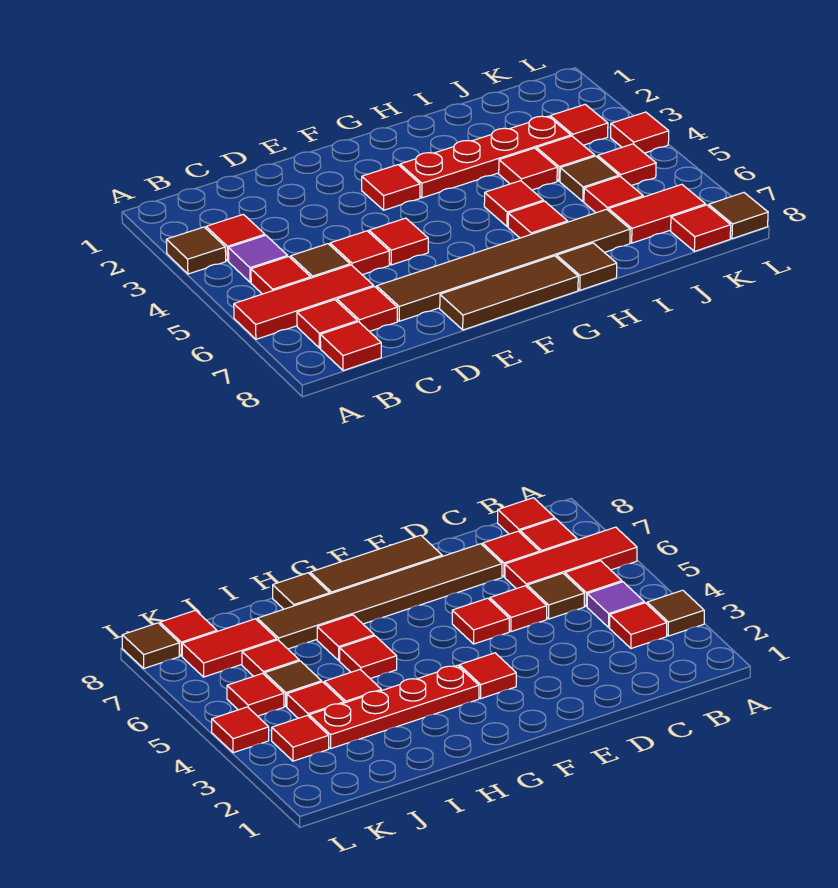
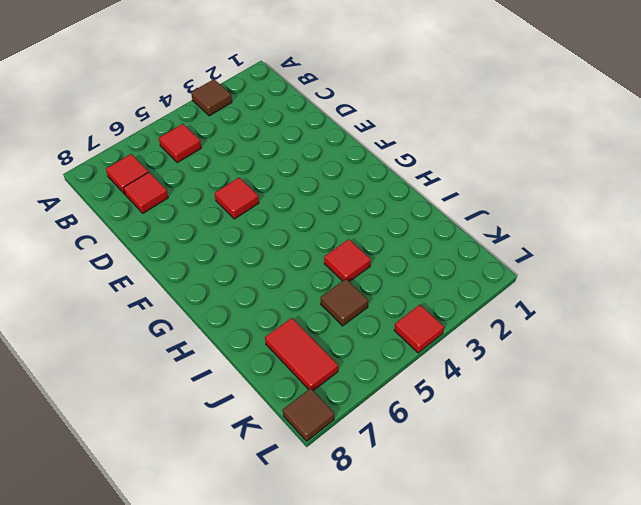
none -> red 1x3 tile [234,265,374,339]
none -> red 1x1 tile [206,214,265,261]
none -> purple 1x1 tile [228,235,288,282]

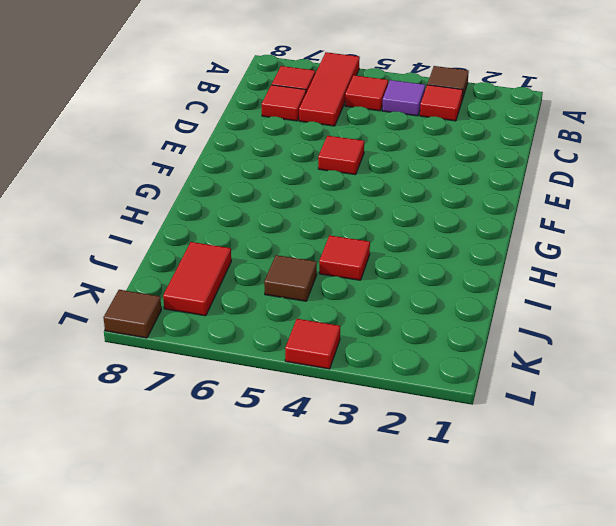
none -> red 1x1 tile [320,322,381,371]
none -> brown 1x1 tile [291,244,350,278]
none -> red 1x1 tile [330,231,389,275]

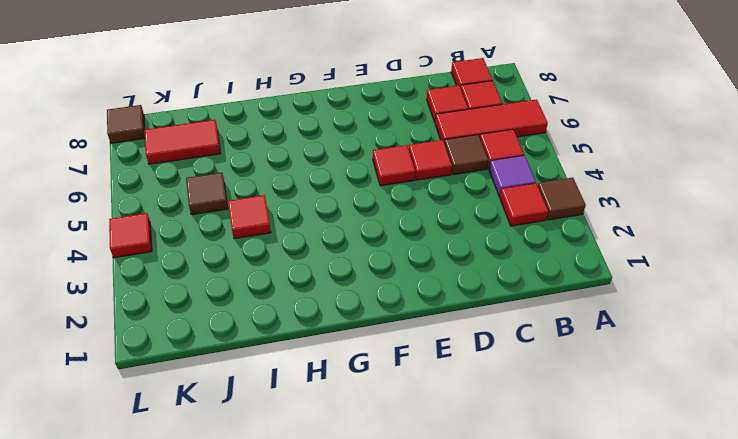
none -> brown 1x6 tile [377,209,630,321]
none -> brown 1x3 tile [440,256,578,330]
none -> red 1x1 tile [362,165,420,210]

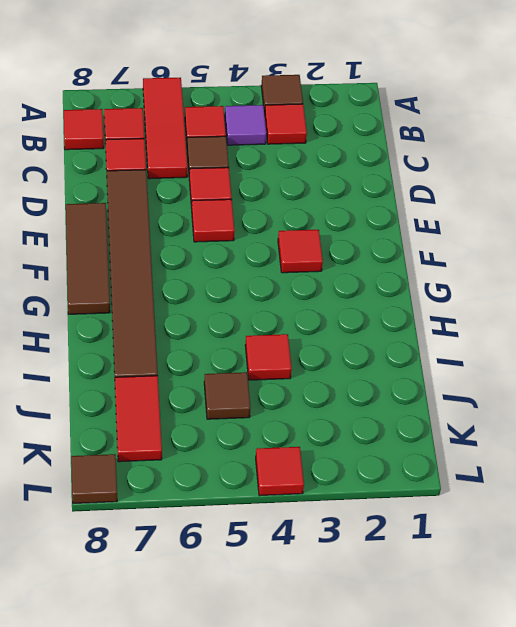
none -> red 1x4 plate [400,116,571,198]
none -> red 1x1 tile [484,181,543,227]
none -> red 1x1 tile [508,201,568,238]

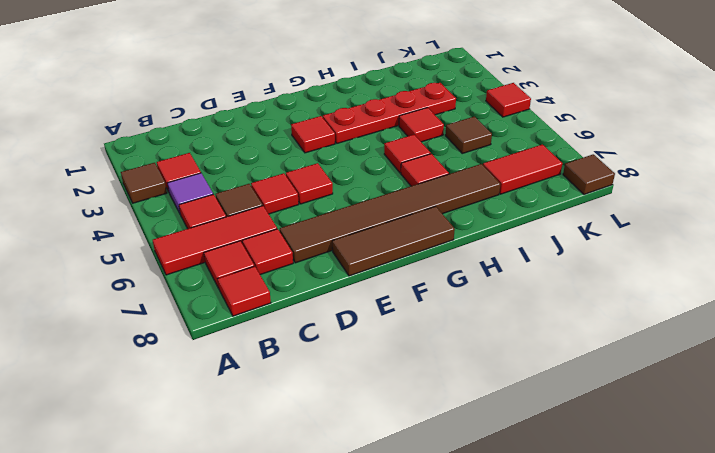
none -> brown 1x1 tile [557,243,617,290]
none -> red 1x1 tile [536,136,595,181]
none -> red 1x1 tile [584,176,643,213]

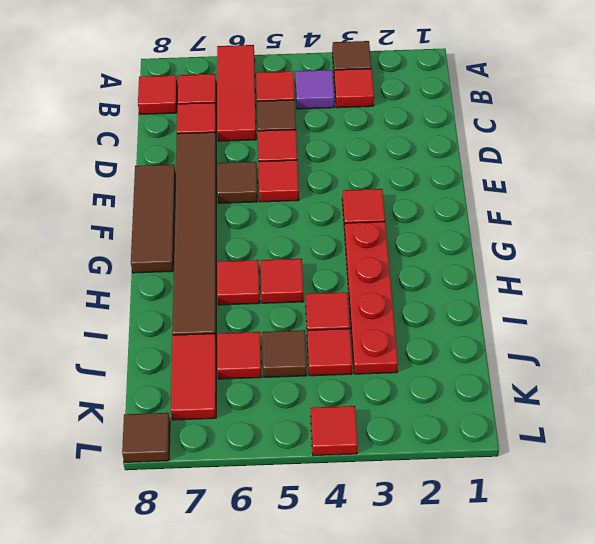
brown 1x1 tile [217,162,258,203] -> brown 1x1 tile moved to [557,243,617,290]
none -> red 1x1 tile [550,104,608,145]
none -> red 1x1 tile [598,144,656,186]
none -> red 1x1 tile [671,205,731,251]

